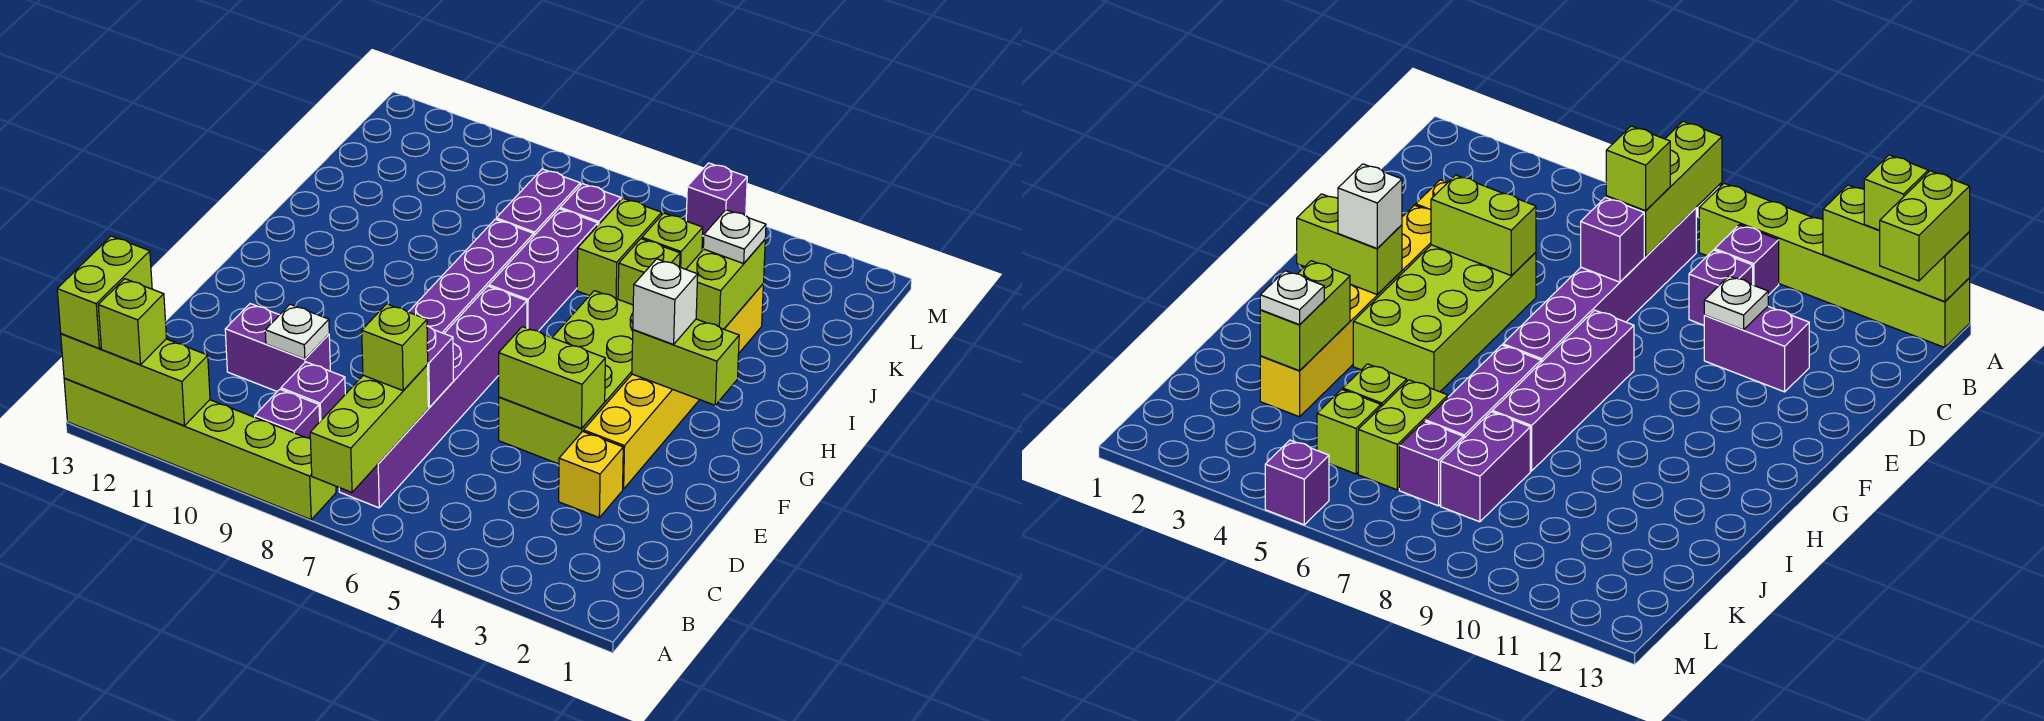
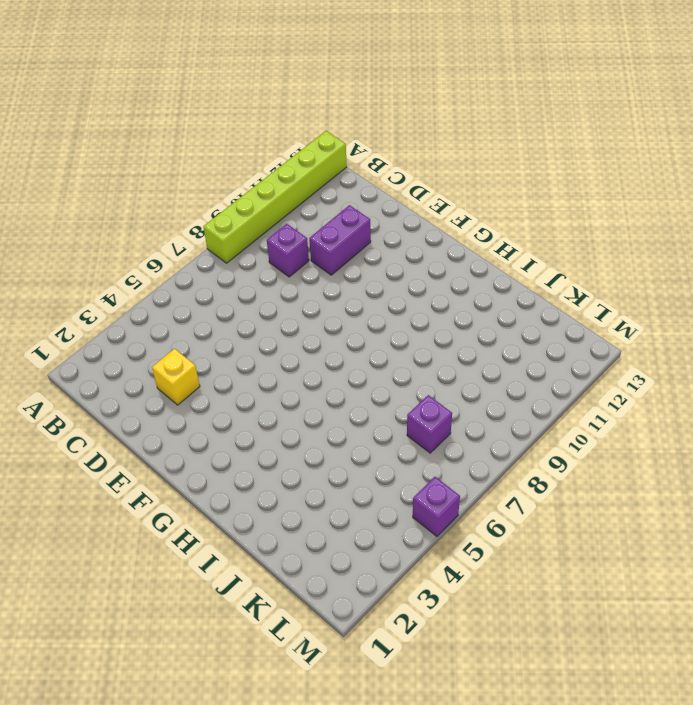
none -> purple 1x6 brick [339,286,527,508]
none -> purple 1x1 brick [255,389,320,438]
none -> yellow 1x6 brick [584,284,763,489]

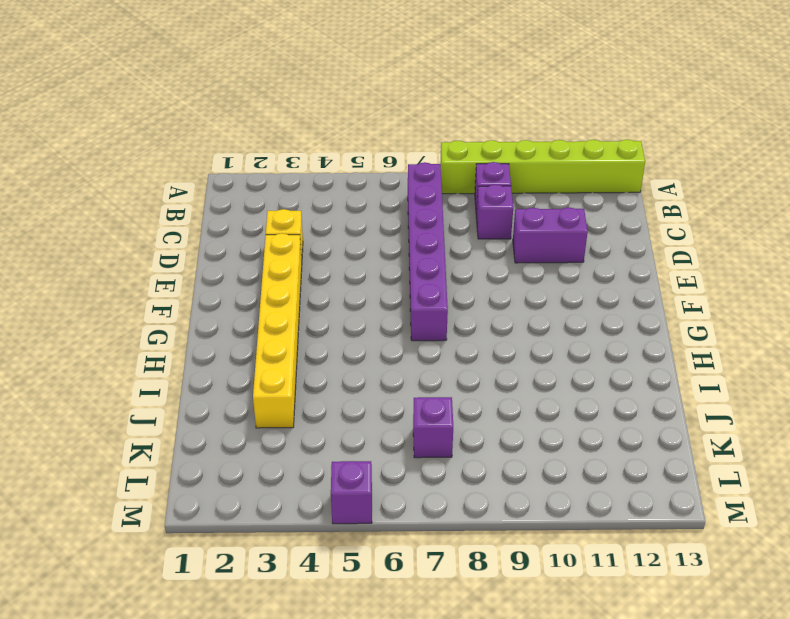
none -> lime 2x4 brick [499,291,633,464]
none -> purple 1x4 brick [409,219,534,333]
none -> purple 1x3 brick [489,209,598,331]

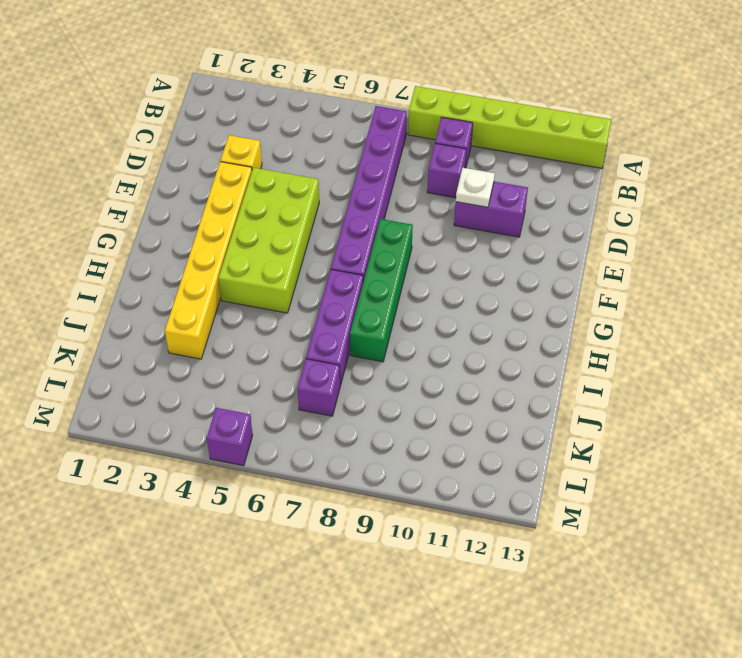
green 1x4 brick [350,219,413,362] -> purple 1x4 brick [409,219,534,333]
none -> lime 1x1 brick [618,239,680,305]
none -> lime 1x2 brick [577,198,662,299]
none -> purple 1x2 brick [496,169,580,235]

